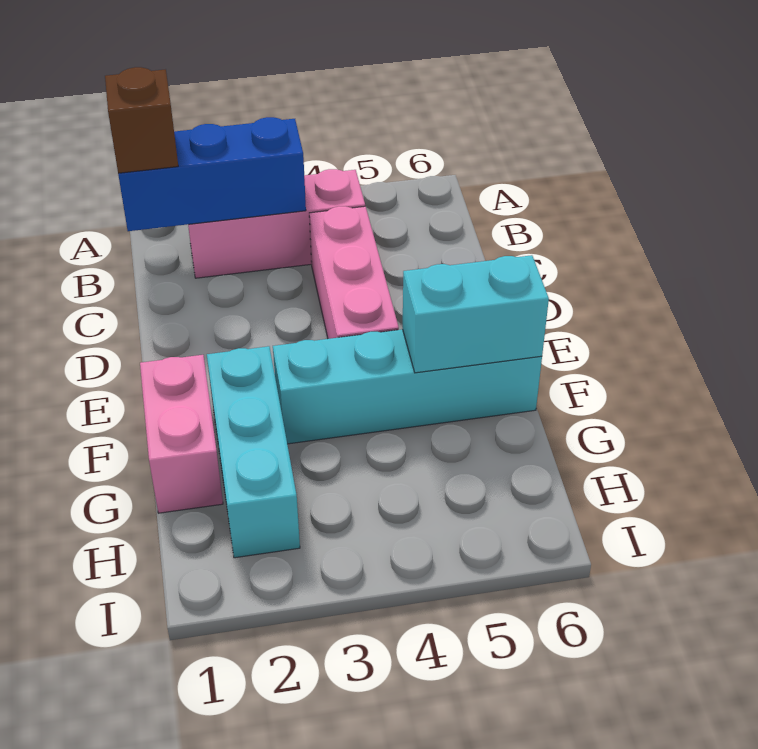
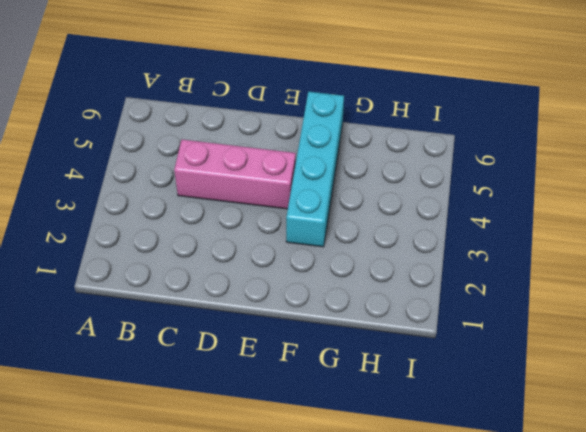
none -> pink 1x3 brick [188,169,365,278]
none -> pink 1x2 brick [140,355,223,513]

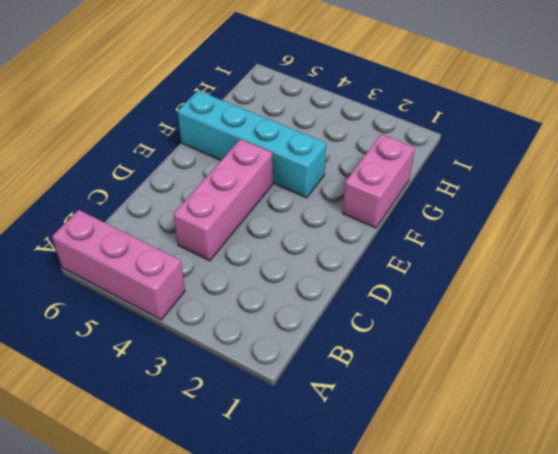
pink 1x3 brick [52,210,185,320] -> pink 1x3 brick moved to [188,169,365,278]
none -> cyan 1x3 brick [207,346,300,558]
none -> blue 1x3 brick [118,117,306,231]

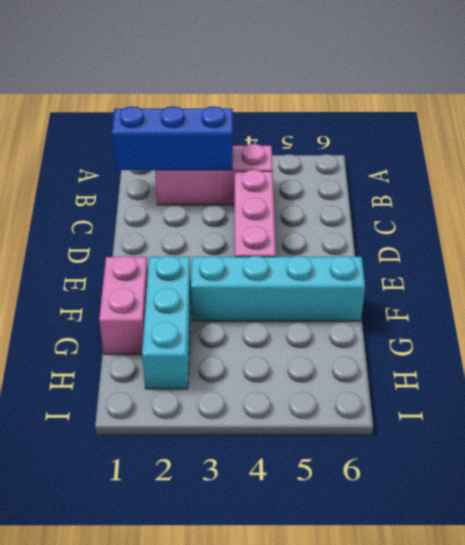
none -> cyan 1x2 brick [403,255,549,373]
none -> brown 1x1 brick [105,67,178,174]

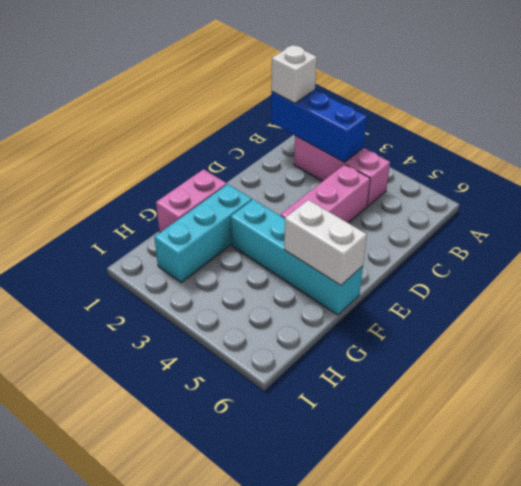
white 1x1 brick [271,45,317,103] -> brown 1x1 brick [105,67,178,174]
white 1x2 brick [284,200,367,285] -> cyan 1x2 brick [403,255,549,373]

